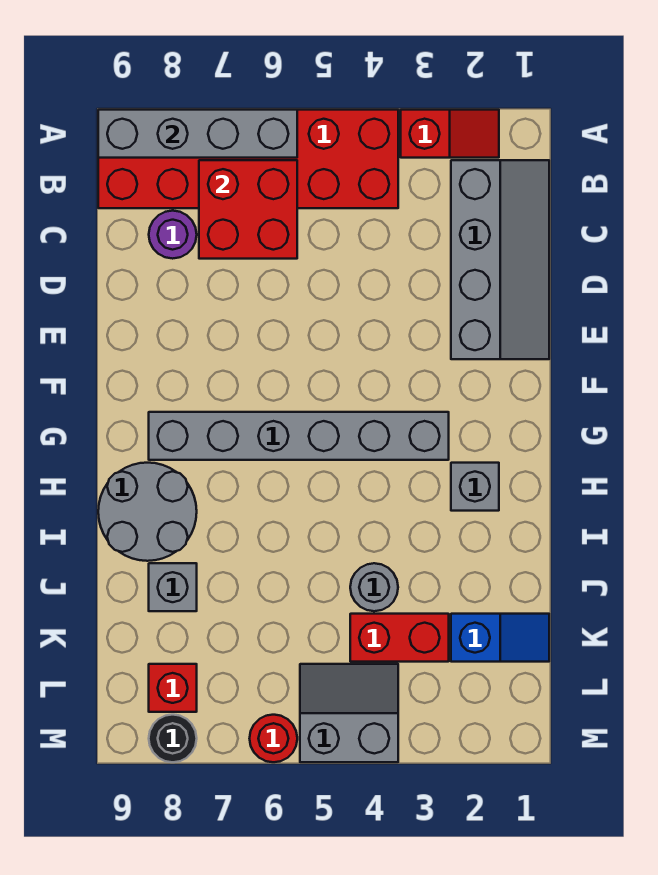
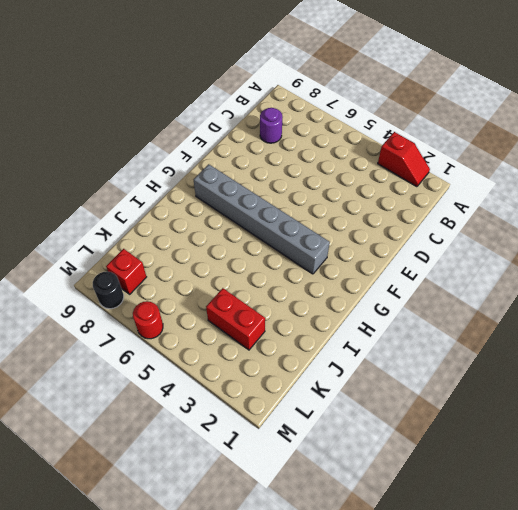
none -> red 2x6 brick [98,110,398,208]
none -> grey 2x4 slope [451,160,549,359]
none -> grey 1x1 brick [451,463,499,511]

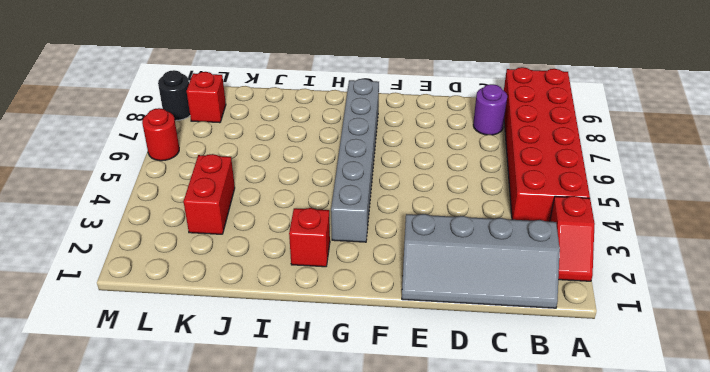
red 1x1 brick [289,208,330,267] -> grey 1x1 brick [451,463,499,511]
none -> grey 2x2 round brick [98,463,197,561]
none -> grey 1x1 round brick [350,563,398,611]
none -> grey 1x1 brick [149,563,197,611]

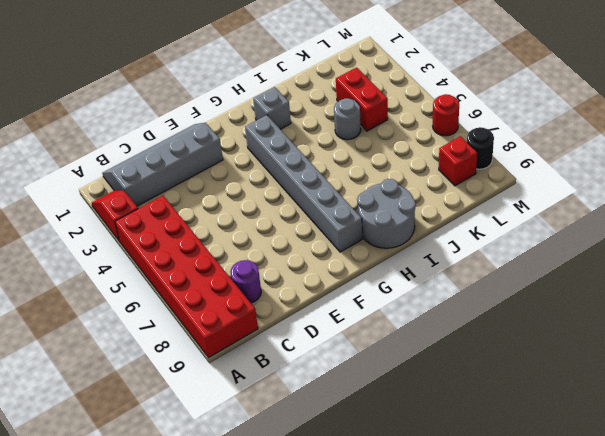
none -> grey 1x1 brick [149,563,197,611]
none -> blue 1x2 slope [451,614,549,662]
none -> grey 2x2 slope [300,664,398,762]

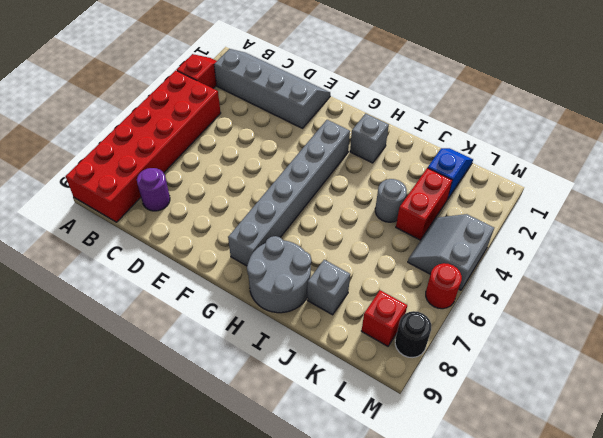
none -> grey 1x4 brick [98,110,297,158]
none -> red 2x2 brick [199,160,297,259]

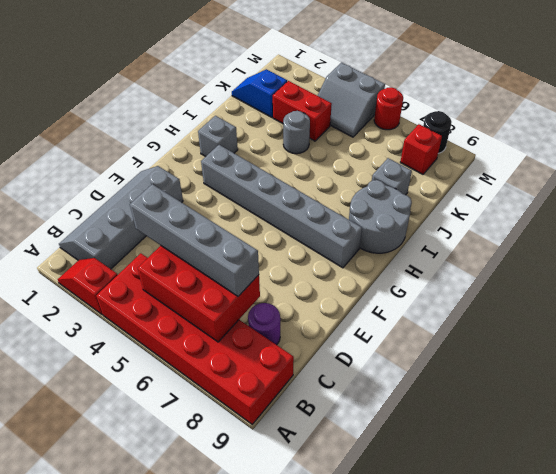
red 2x3 brick [138,246,260,342] -> red 2x2 brick [199,160,297,259]
grey 1x4 brick [130,184,259,296] -> grey 1x4 brick moved to [98,110,297,158]

